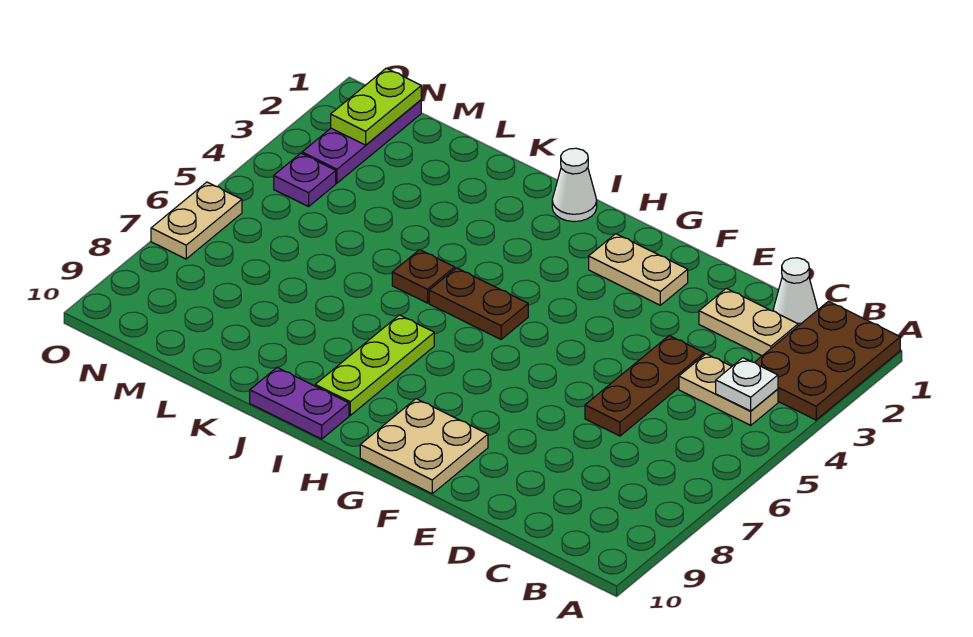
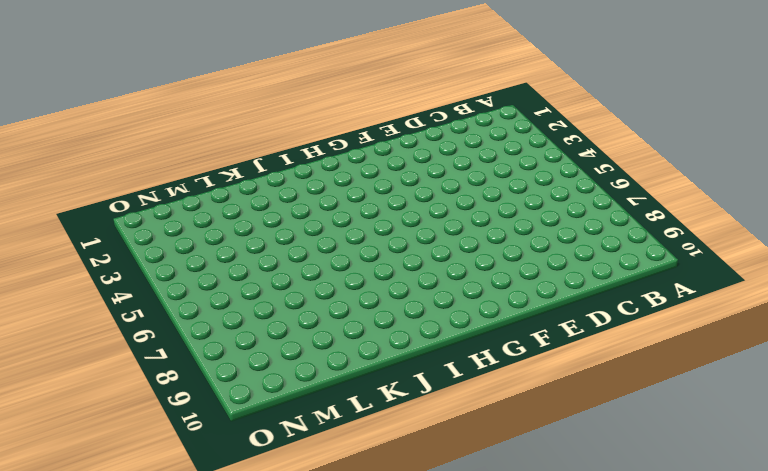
none -> brown 2x3 plate [755,301,900,420]
none -> tan 1x2 plate [679,354,778,425]
none -> white 1x1 cone [773,258,818,326]

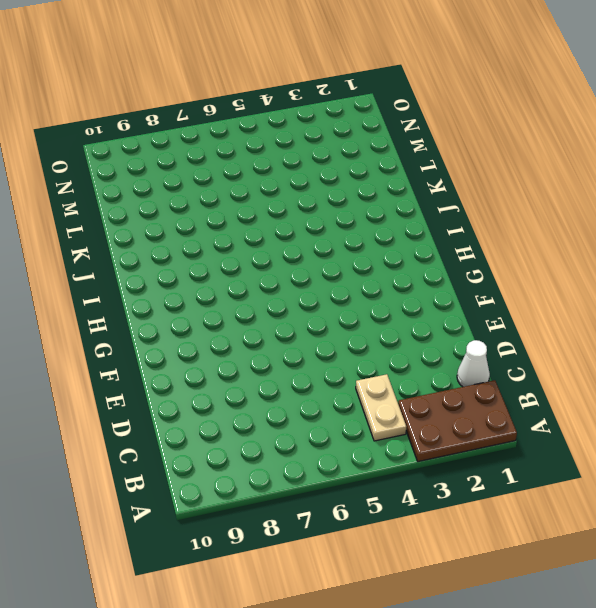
none -> tan 1x2 plate [699,288,798,356]
none -> brown 1x3 plate [585,336,704,436]
none -> tan 1x2 plate [589,234,688,305]

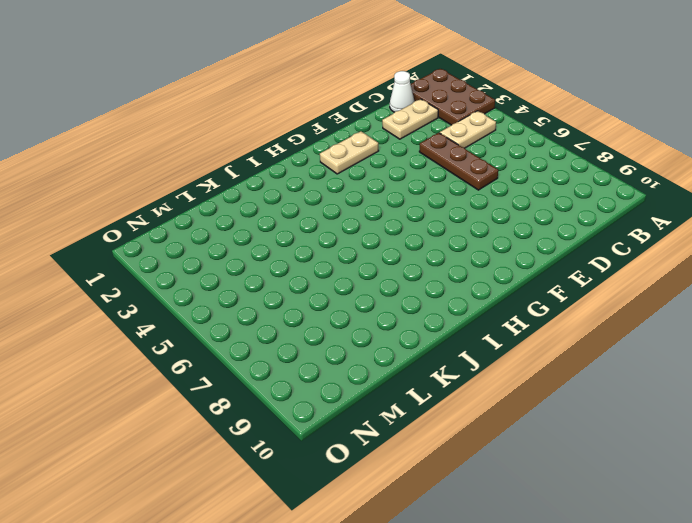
none -> tan 2x2 plate [360,399,488,494]
none -> brown 1x2 plate [429,268,528,339]
none -> white 1x1 cone [552,148,597,222]

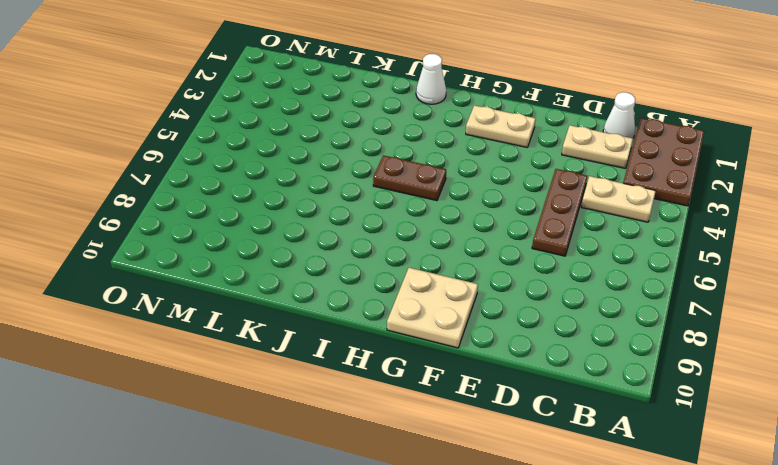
none -> lime 1x3 plate [315,315,434,415]
none -> purple 1x2 plate [250,368,349,439]
none -> brown 1x1 plate [392,250,455,303]

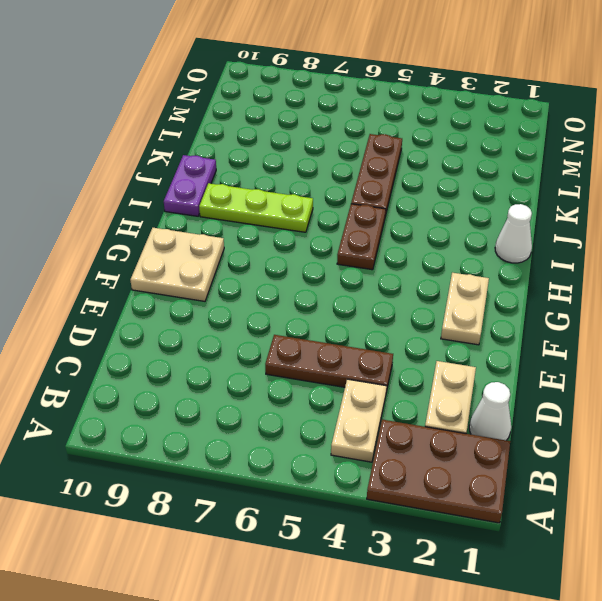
brown 1x3 plate [351,134,402,216] -> brown 1x1 plate [392,250,455,303]
none -> purple 1x3 plate [302,100,421,183]
none -> purple 1x1 plate [274,153,336,207]
none -> tan 1x2 plate [151,182,242,259]

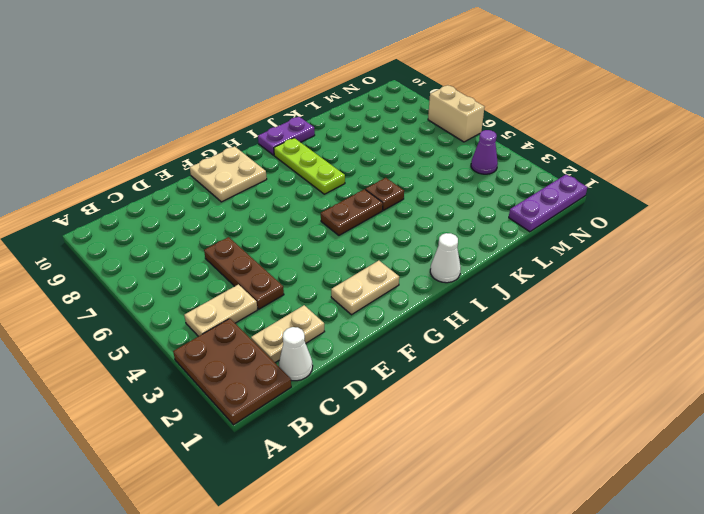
purple 1x3 plate [509,174,587,232] -> purple 1x3 plate turned to [302,100,421,183]
purple 1x1 cone [471,130,498,174] -> purple 1x1 plate [274,153,336,207]
tan 1x2 brick [428,85,485,142] -> tan 1x2 plate [151,182,242,259]
none -> white 1x1 plate [716,358,778,411]
none -> lime 1x2 plate [331,68,421,145]

